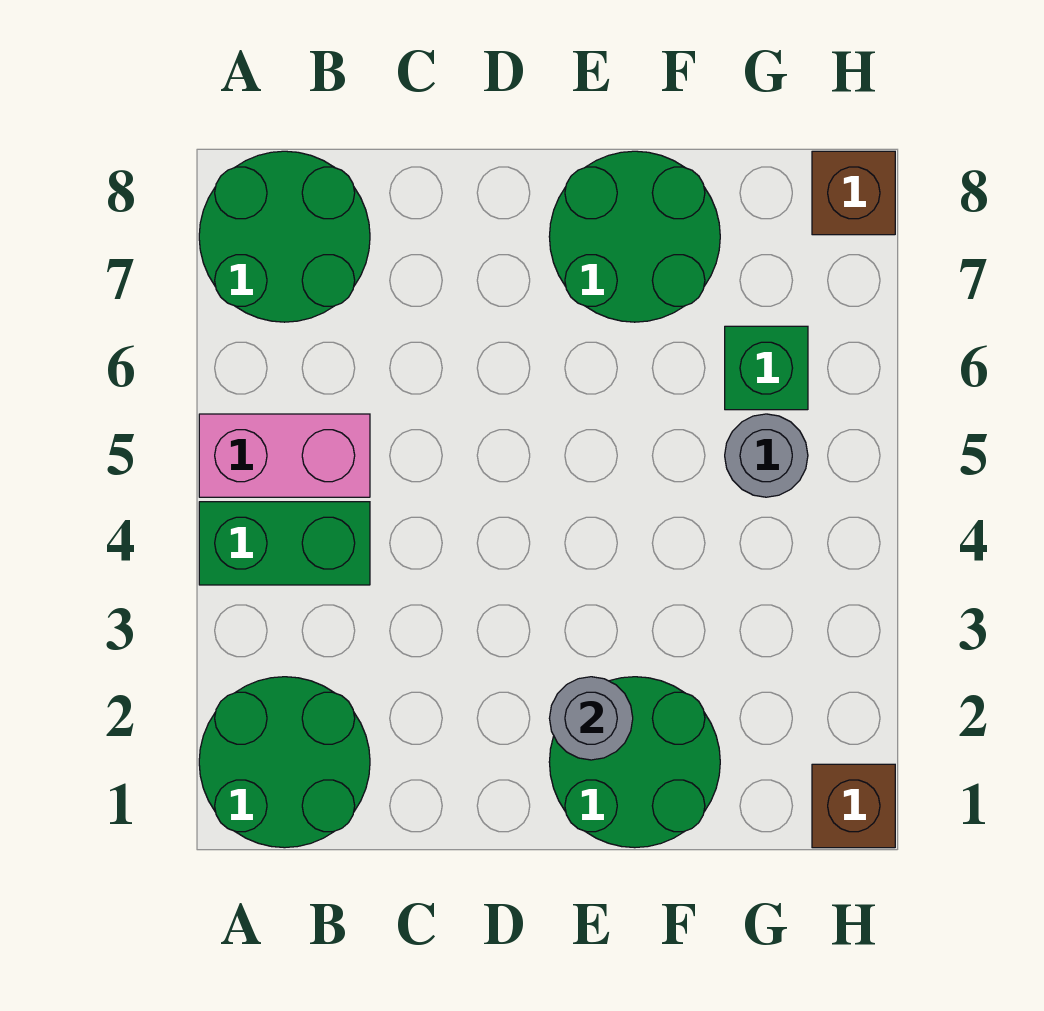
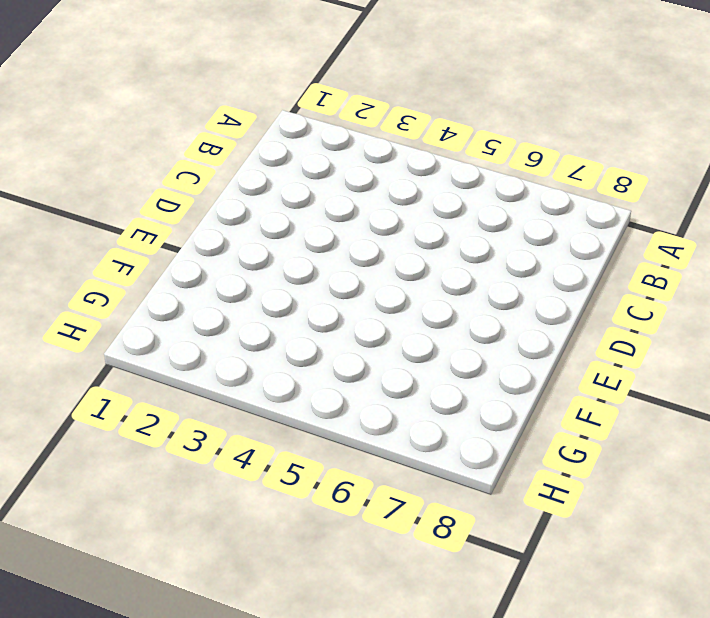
none -> green 2x2 round brick [199,677,370,848]
none -> green 1x2 brick [199,502,370,585]

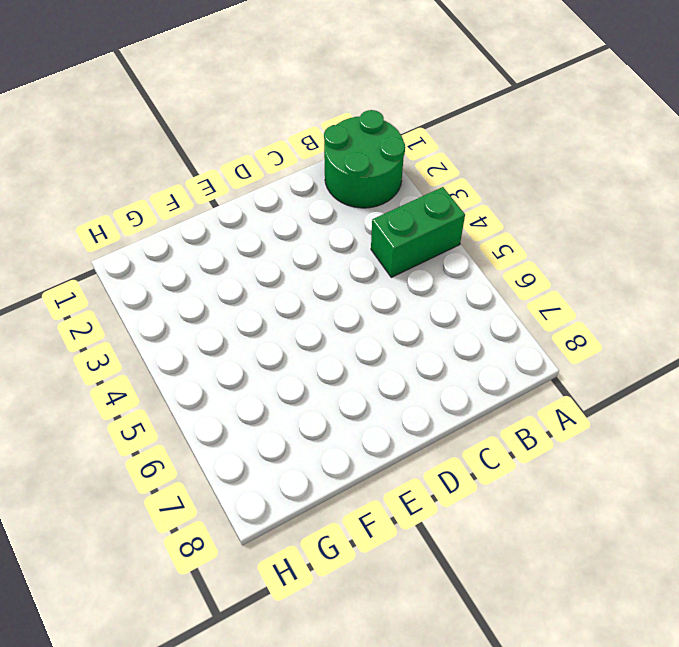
none -> pink 1x2 brick [199,414,370,497]
none -> green 2x2 round brick [199,151,370,322]

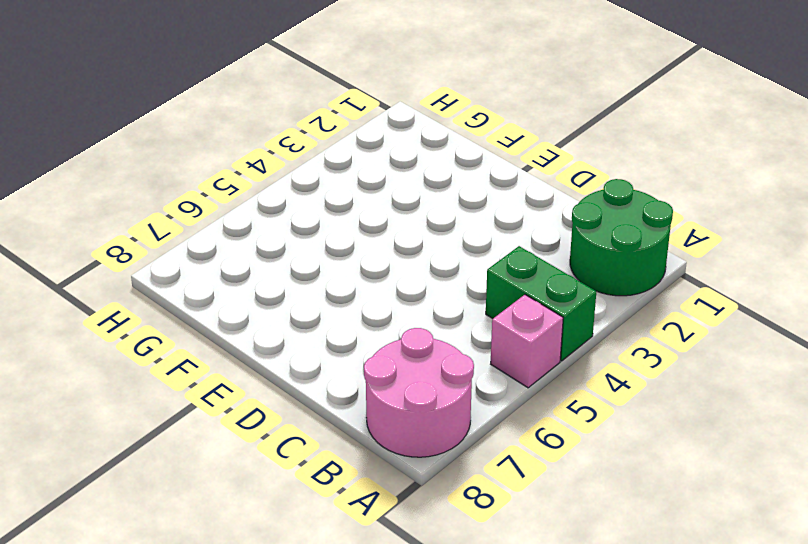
pink 1x1 brick [491,295,563,388] -> pink 1x2 brick [199,414,370,497]
pink 2x2 round brick [364,328,474,457] -> green 2x2 round brick [199,151,370,322]
none -> green 2x2 round brick [549,677,720,848]
none -> green 2x2 round brick [549,151,720,322]

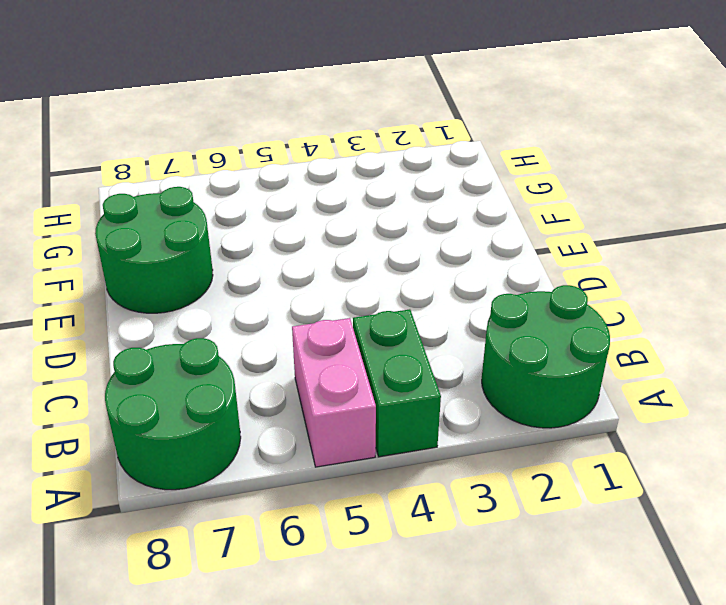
none -> green 2x2 round brick [549,677,720,848]
none -> grey 1x1 round brick [725,414,808,497]

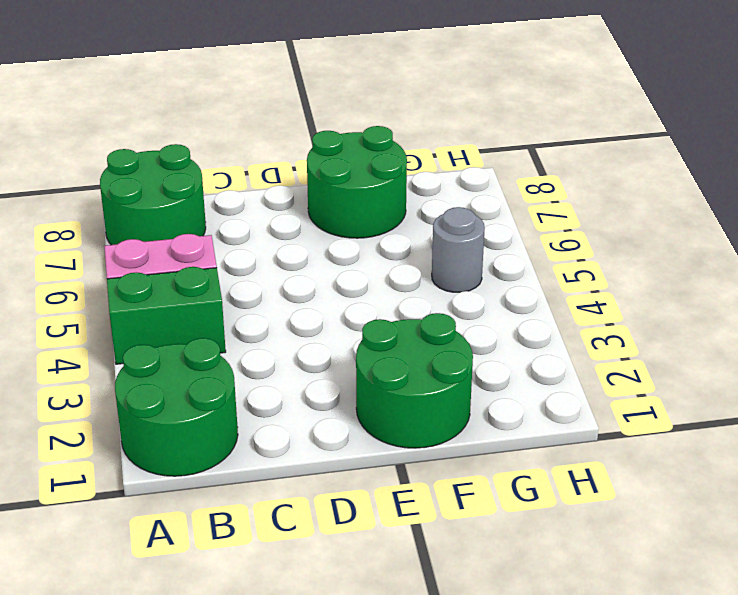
none -> green 1x1 brick [725,326,808,410]
none -> brown 1x1 brick [812,764,895,848]

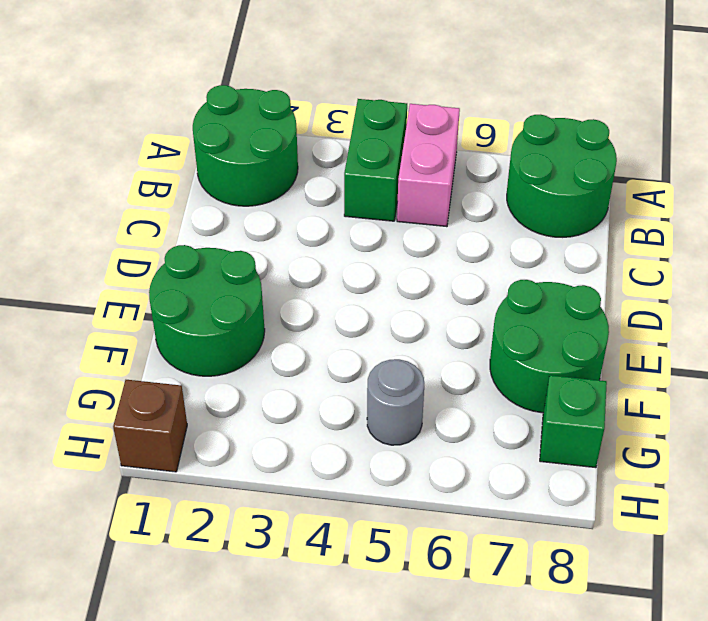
green 1x1 brick [540,375,607,468] -> green 1x1 brick moved to [725,326,808,410]
none -> brown 1x1 brick [812,151,895,235]
none -> grey 1x1 round brick [549,677,633,760]

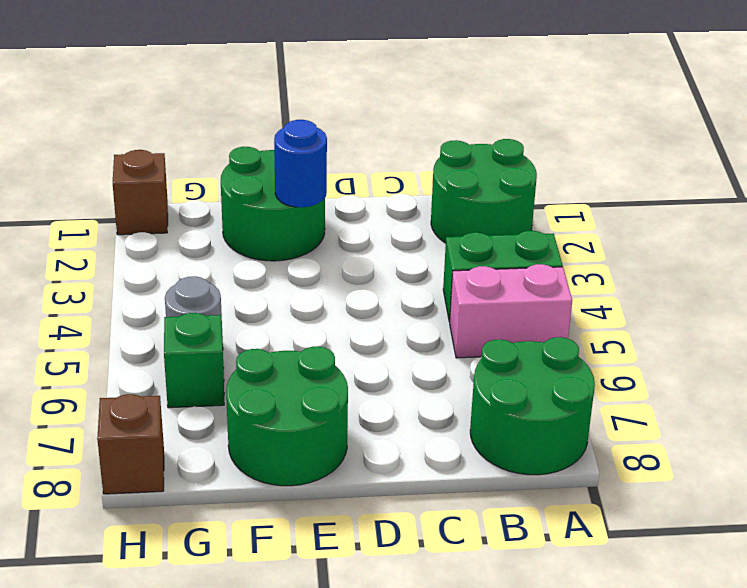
blue 1x1 round brick [274,120,327,207] -> grey 1x1 round brick [549,677,633,760]

